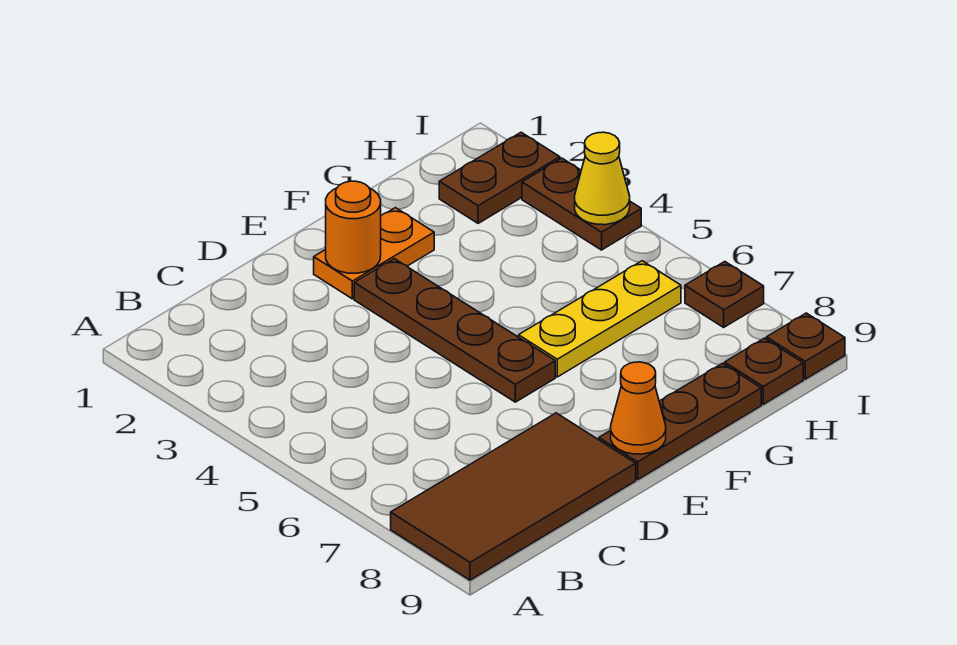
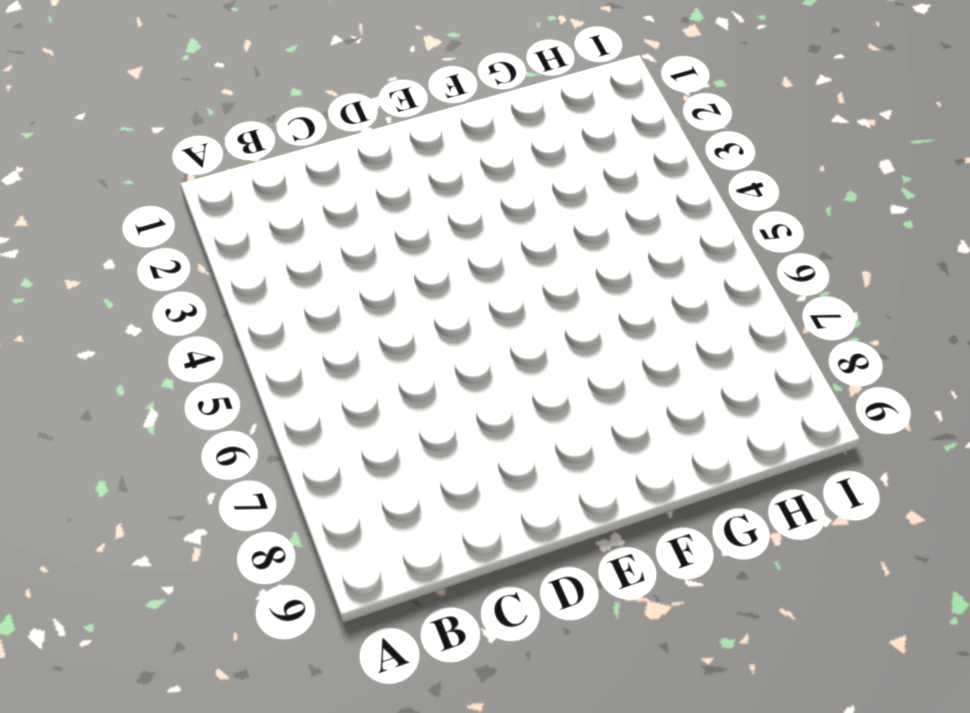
none -> brown 2x4 tile [391,413,636,580]
none -> orange 1x2 plate [314,208,434,299]
none -> brown 1x4 plate [354,259,555,402]

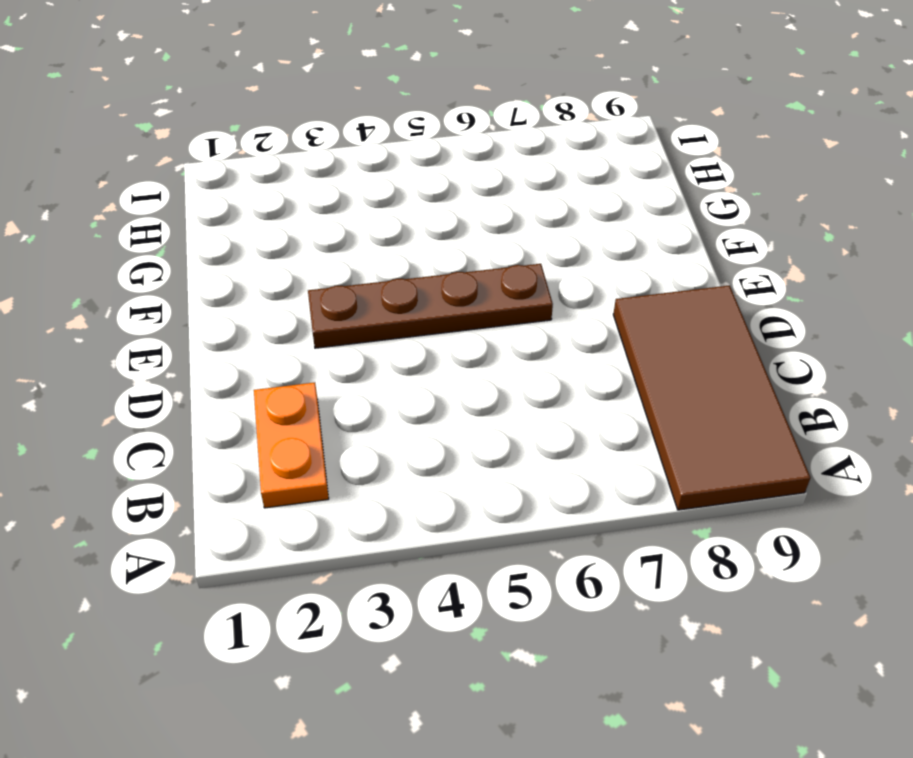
orange 1x2 plate [254,382,329,508] -> orange 1x2 plate moved to [314,208,434,299]
none -> brown 1x3 plate [599,363,761,480]
none -> yellow 1x3 plate [519,261,681,377]
none -> brown 1x2 plate [439,132,560,223]

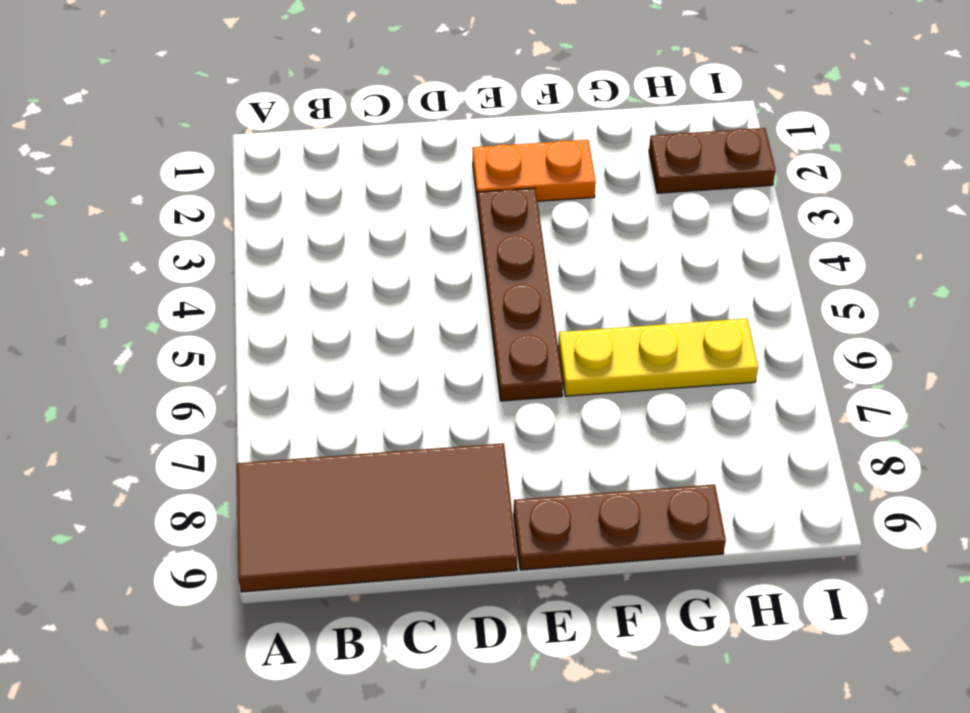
none -> brown 1x1 plate [725,338,803,404]
none -> brown 1x2 plate [522,158,641,250]
none -> brown 1x1 plate [685,262,764,327]

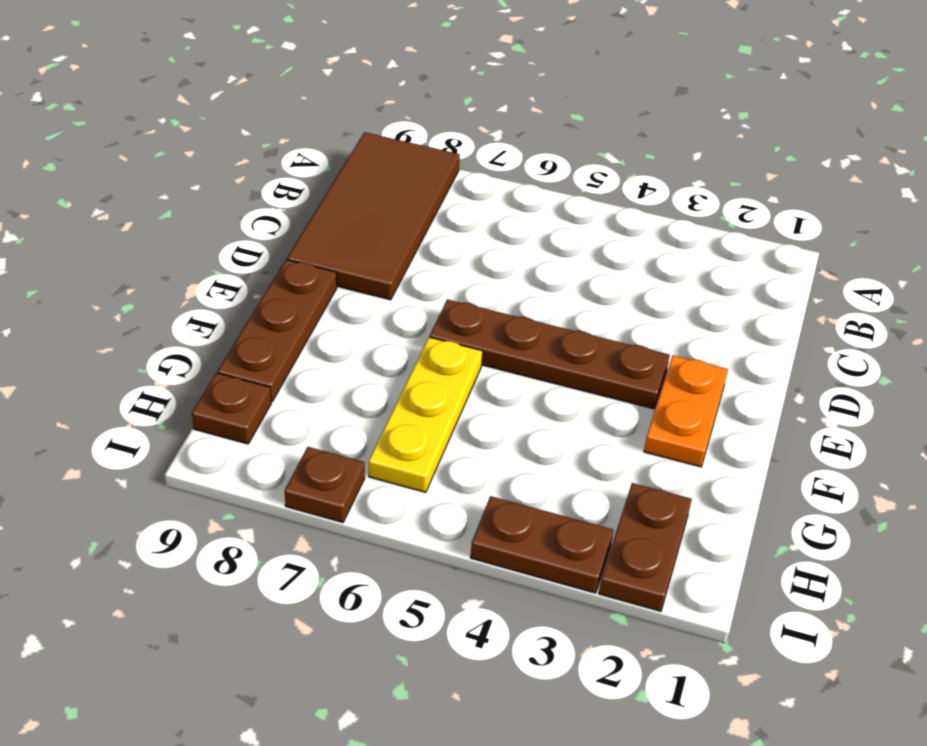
none -> brown 1x1 plate [766,313,845,379]
none -> orange 1x1 round brick [326,181,381,273]
none -> orange 1x1 cone [611,362,666,454]

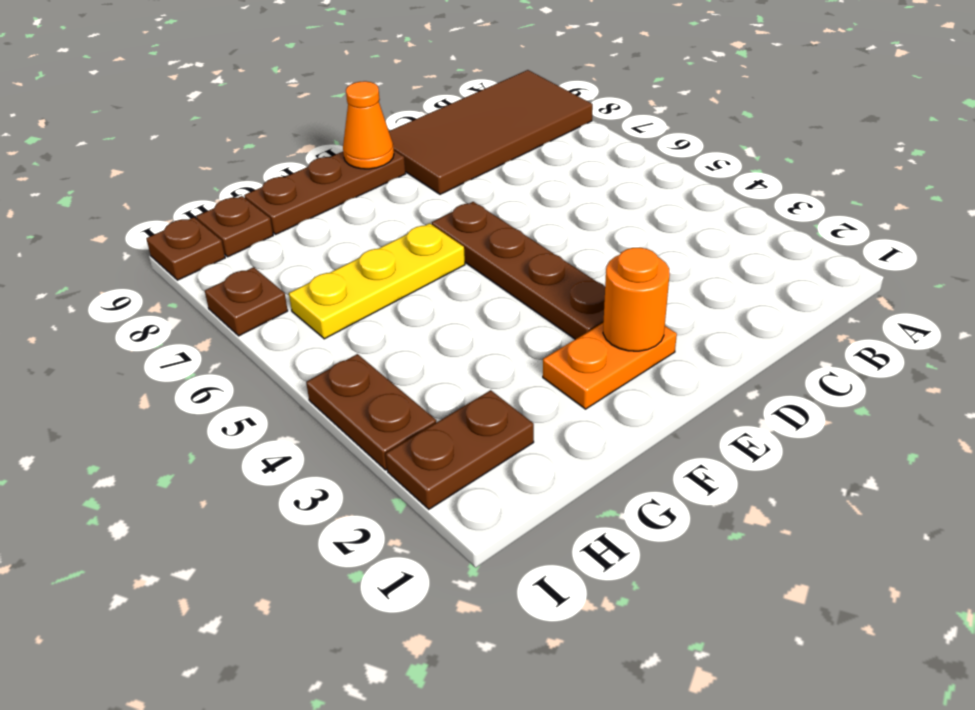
none -> yellow 1x1 cone [575,132,630,225]

